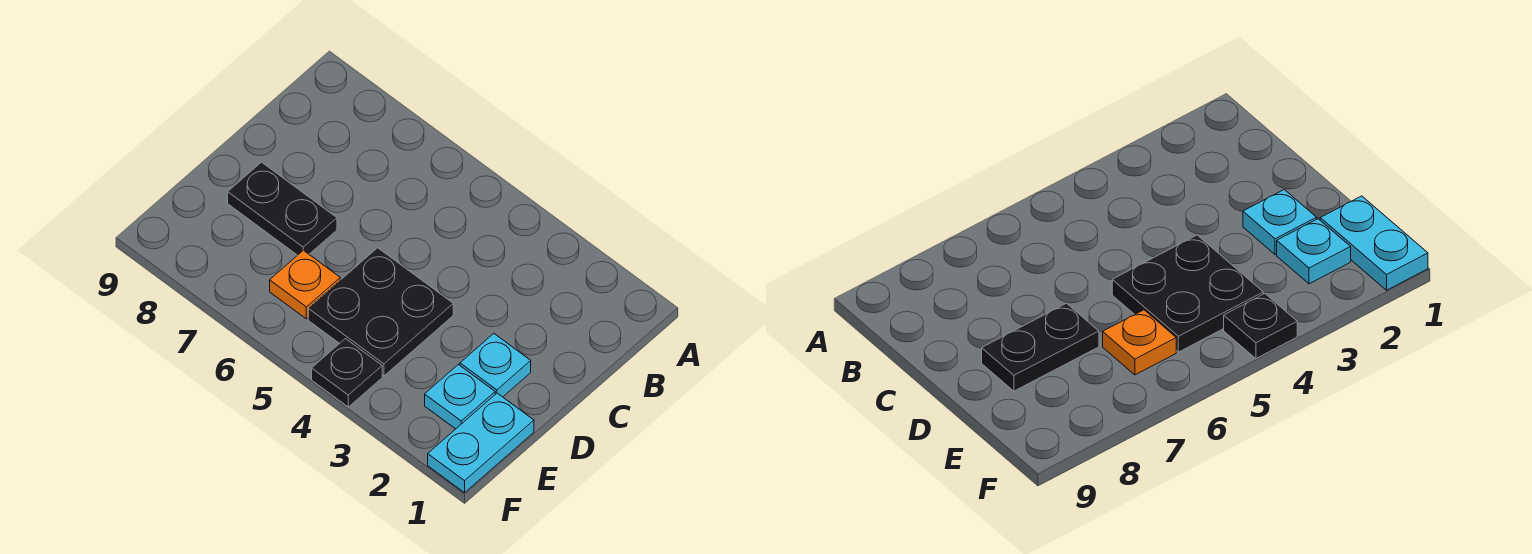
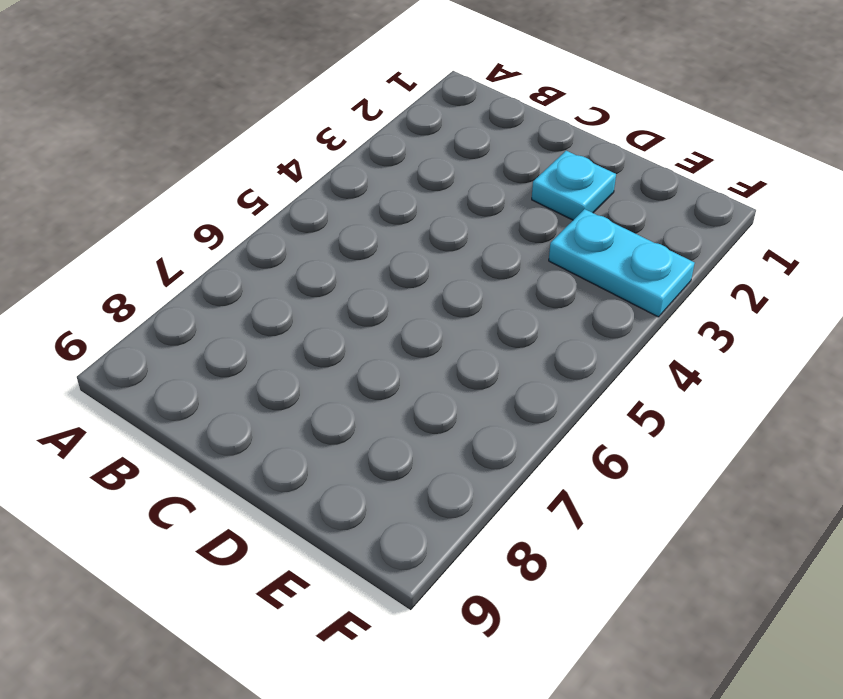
cyan 1x2 plate [549,209,695,317] -> cyan 1x2 plate moved to [428,393,534,493]
none -> black 2x2 plate [308,248,453,376]
none -> black 1x2 plate [228,162,337,255]

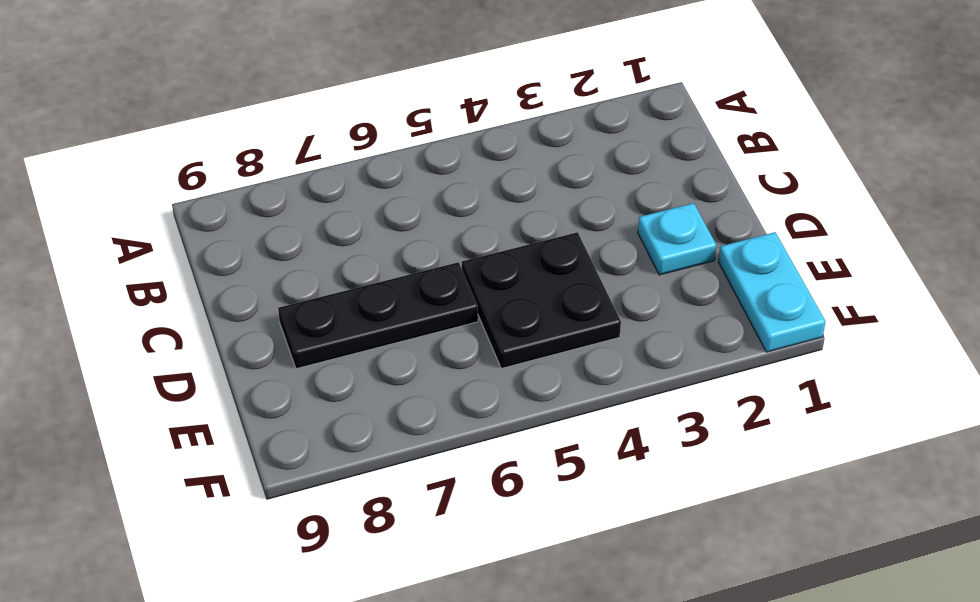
black 1x3 plate [278,262,478,369] -> black 1x2 plate [228,162,337,255]
none -> cyan 1x1 plate [425,365,495,429]
none -> orange 1x1 plate [270,250,340,319]

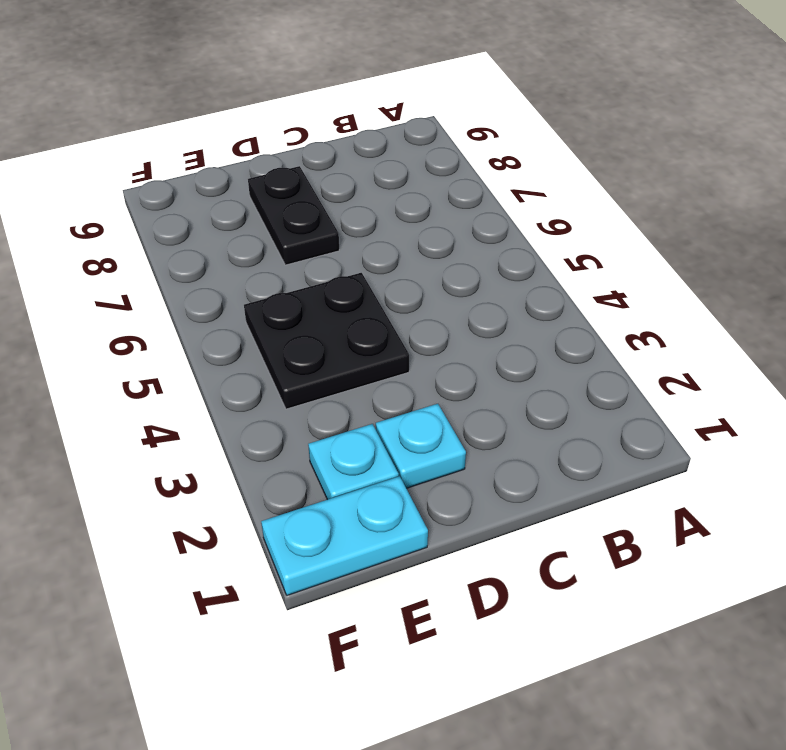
none -> orange 1x1 plate [270,250,340,319]
none -> black 1x1 plate [312,339,382,407]

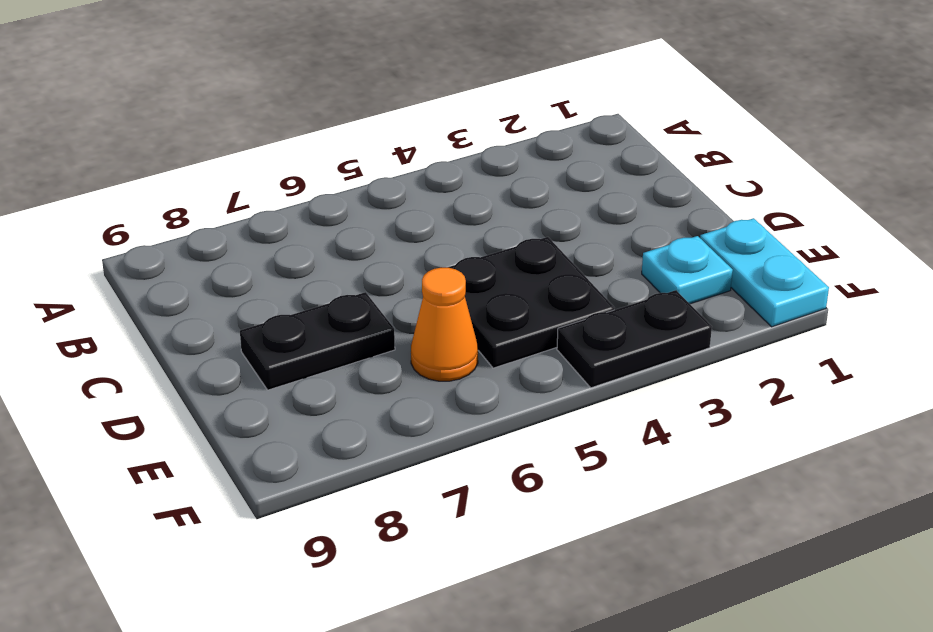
orange 1x1 cone [411,268,478,381] -> orange 1x1 plate [270,250,340,319]
black 1x2 plate [557,290,712,388] -> black 1x1 plate [312,339,382,407]
none -> cyan 1x1 plate [460,334,531,397]

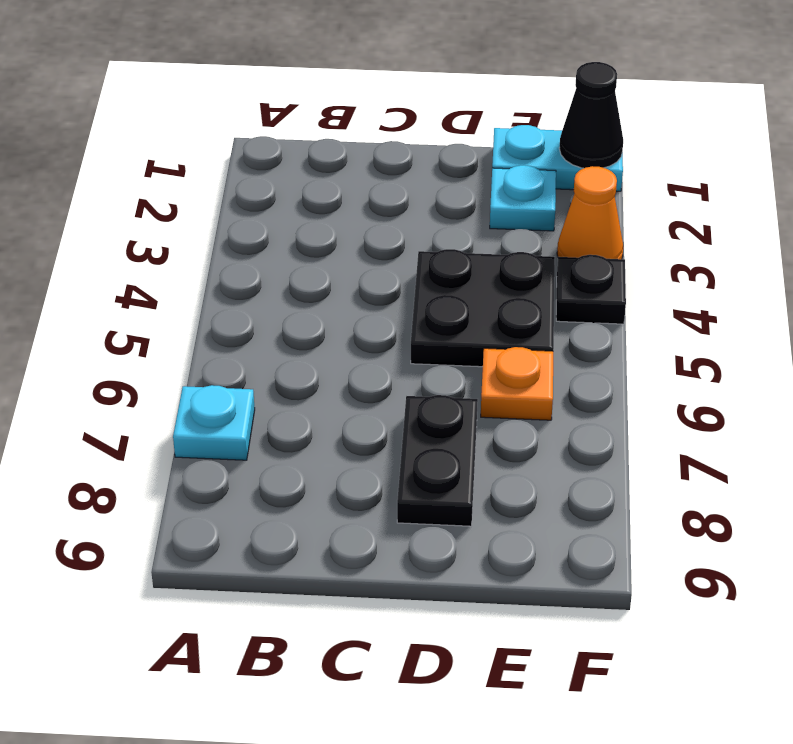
cyan 1x1 plate [173,385,255,460] -> cyan 1x1 plate moved to [460,334,531,397]
black 1x1 cone [559,62,623,168] -> none
orange 1x1 cone [557,166,623,259] -> none

